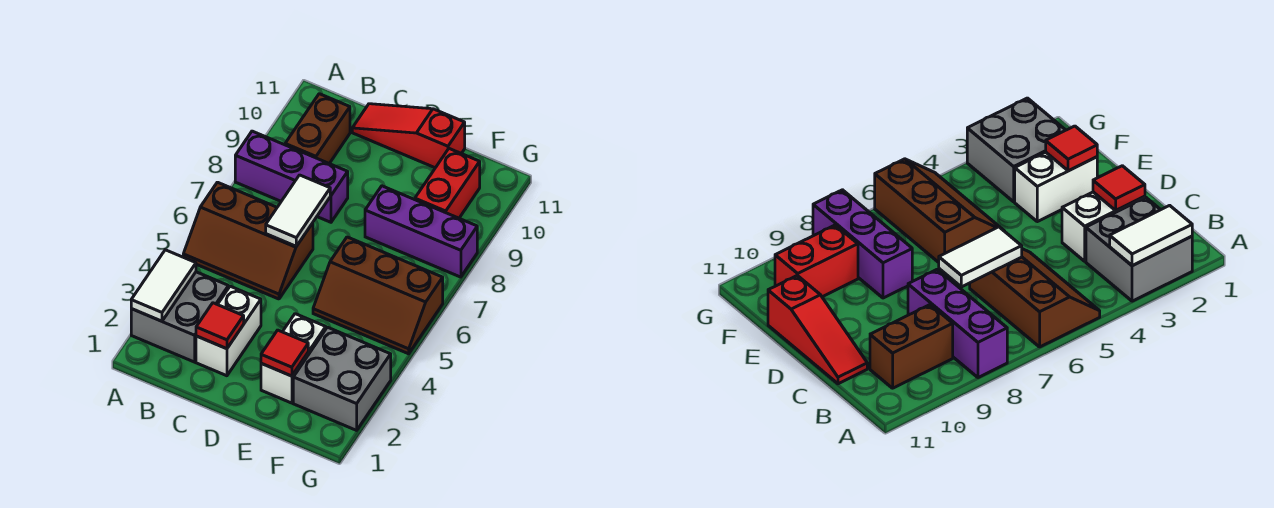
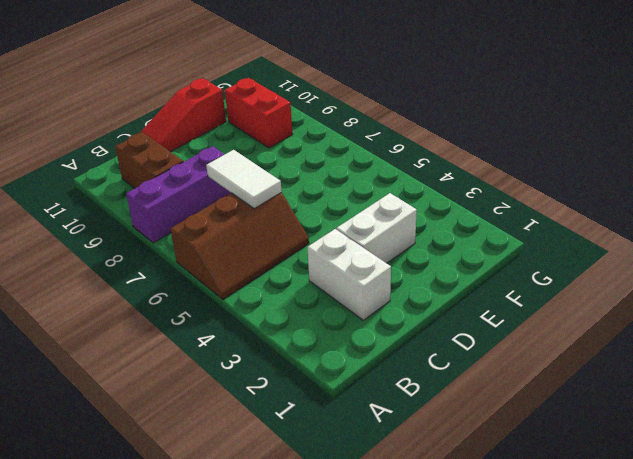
white 1x2 brick [337,193,417,263] -> white 1x2 brick turned to [261,314,326,403]
none -> grey 2x2 brick [131,272,228,362]
none -> brown 2x3 slope [313,237,443,354]
none -> purple 1x3 brick [365,186,477,277]

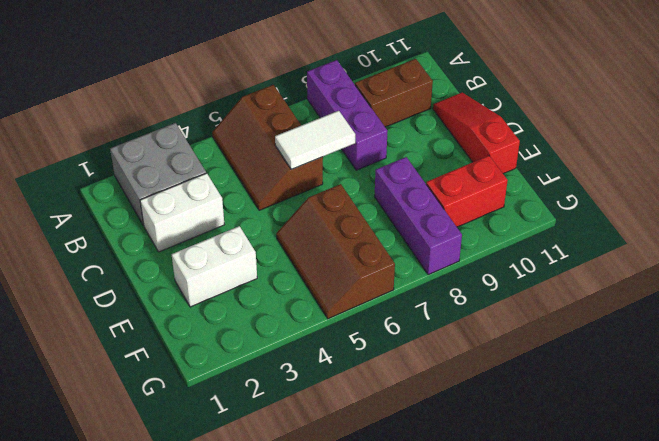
none -> grey 2x2 brick [293,327,391,430]
none -> white 1x2 tile [131,250,196,321]
none -> red 1x1 tile [196,303,244,349]

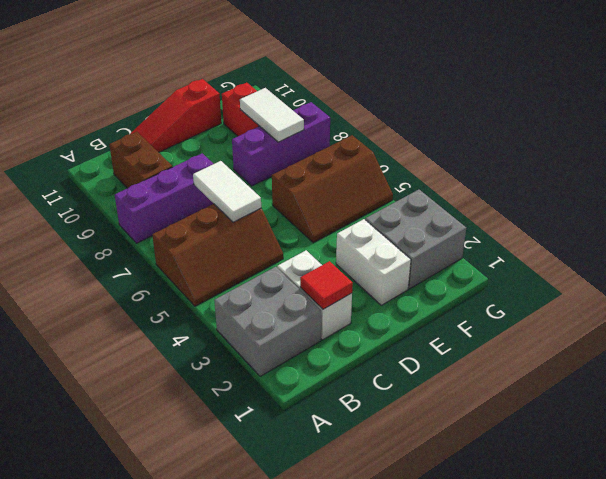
white 1x2 tile [240,88,304,142] -> white 1x2 tile moved to [131,250,196,321]
none -> red 1x1 tile [261,330,308,376]

